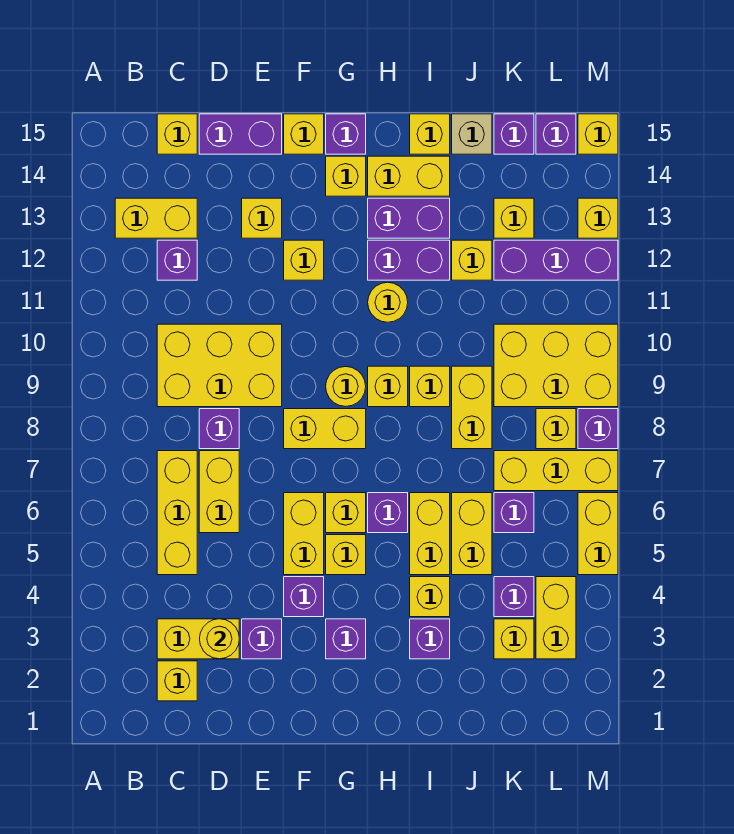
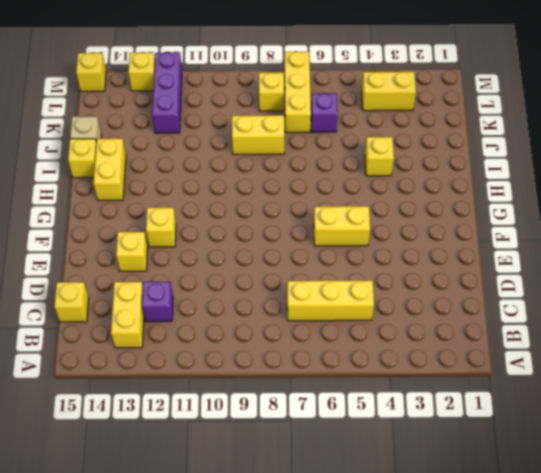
none -> yellow 1x1 brick [157,661,197,701]
none -> yellow 1x2 brick [157,619,239,659]
none -> yellow 2x3 brick [157,324,282,407]
none -> yellow 1x2 brick [199,451,239,533]

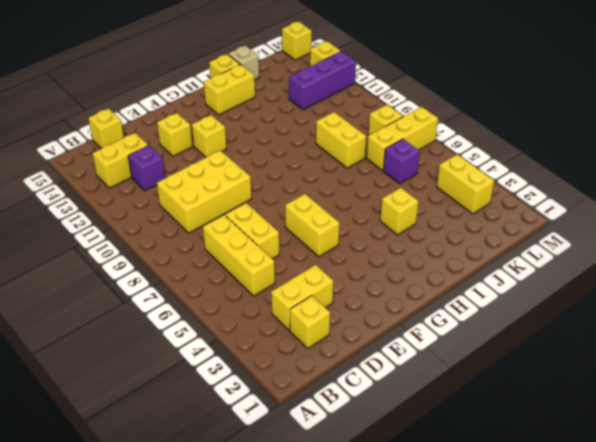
none -> purple 1x1 brick [199,409,239,449]
none -> purple 1x2 brick [199,114,282,154]
none -> purple 1x1 brick [242,619,282,659]
none -> purple 1x1 brick [284,577,324,617]

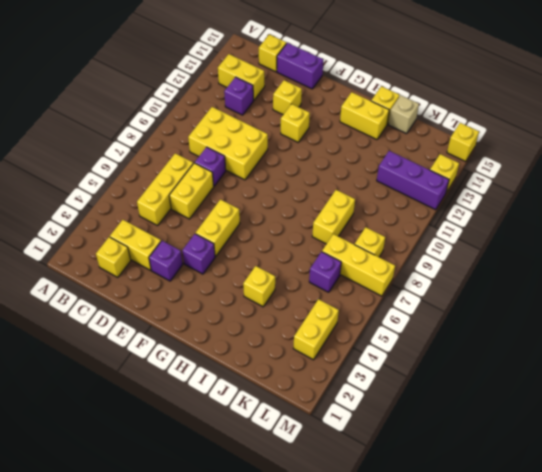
none -> yellow 1x2 brick [284,409,366,449]
none -> yellow 1x1 brick [284,114,324,154]
none -> purple 1x1 brick [326,619,366,659]
none -> yellow 1x1 brick [326,535,366,575]

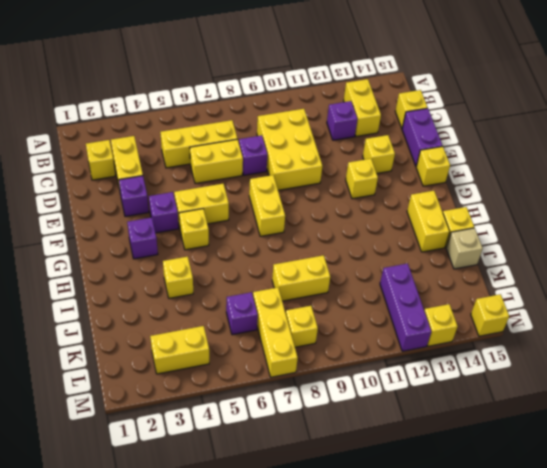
none -> yellow 1x1 brick [326,493,366,533]
none -> yellow 1x1 round brick [326,367,366,407]
none -> yellow 1x1 brick [326,156,366,196]
none -> purple 1x1 brick [326,114,366,154]

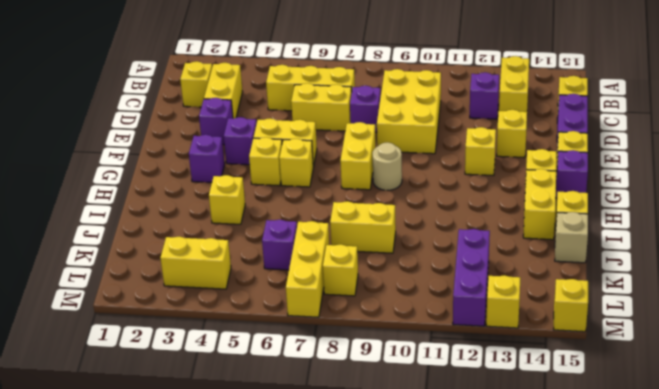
tan 1x1 round brick [373,142,402,190] -> yellow 1x1 round brick [326,367,366,407]
none -> purple 1x1 brick [368,493,408,533]
none -> yellow 1x1 brick [368,366,408,407]
none -> yellow 1x1 round brick [368,282,408,322]
none -> purple 1x2 brick [368,240,450,280]

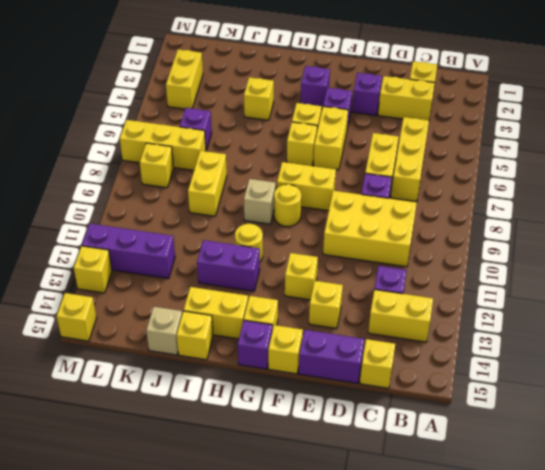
tan 1x1 brick [244,179,276,224] -> yellow 1x1 brick [368,366,408,407]
none -> purple 1x1 brick [368,493,408,533]
none -> purple 1x2 brick [368,198,450,238]
none -> purple 1x1 brick [410,619,450,659]
none -> yellow 1x2 brick [410,493,450,575]

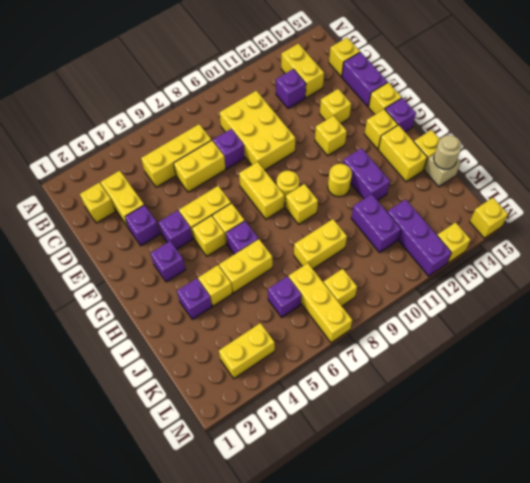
purple 1x2 brick [351,194,401,252] -> purple 1x2 brick moved to [368,198,450,238]
tan 1x1 round brick [434,135,462,169] -> none
none -> yellow 1x1 brick [410,366,450,407]
none -> yellow 1x2 brick [452,493,492,575]
none -> yellow 1x1 brick [452,240,492,280]
none -> yellow 1x1 brick [494,619,534,659]

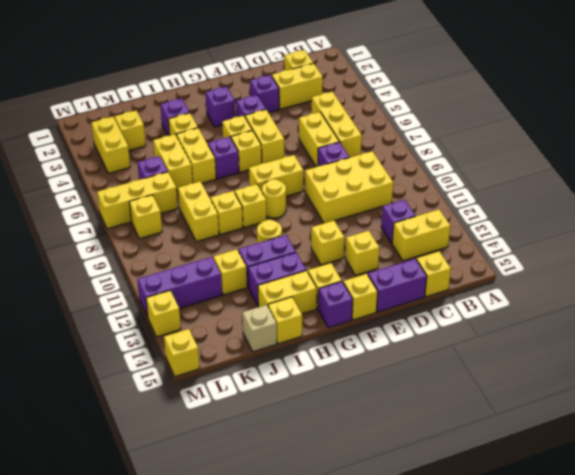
none -> purple 1x1 brick [494,577,534,617]
none -> yellow 2x3 brick [494,324,618,407]
none -> yellow 1x1 brick [494,198,534,238]
none -> purple 1x1 brick [494,114,534,154]

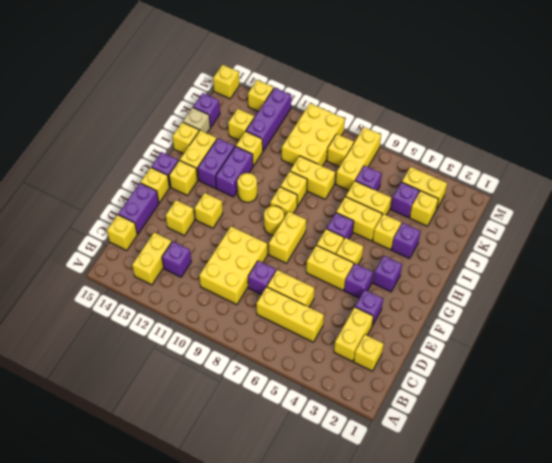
none -> purple 1x1 brick [536,114,576,154]
none -> yellow 1x2 brick [578,493,618,575]
none -> purple 1x1 brick [578,409,618,449]
none -> yellow 1x1 round brick [200,619,239,659]

